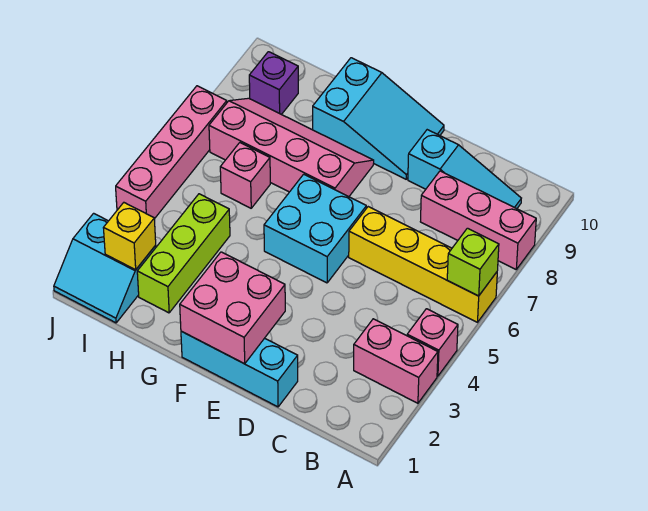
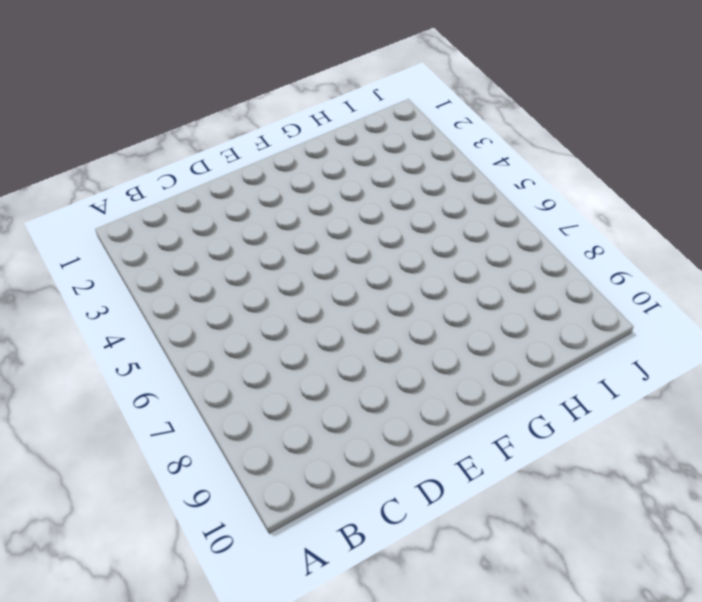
none -> pink 1x2 brick [354,319,438,403]
none -> pink 1x1 brick [407,309,458,376]
none -> yellow 1x4 brick [349,207,497,322]

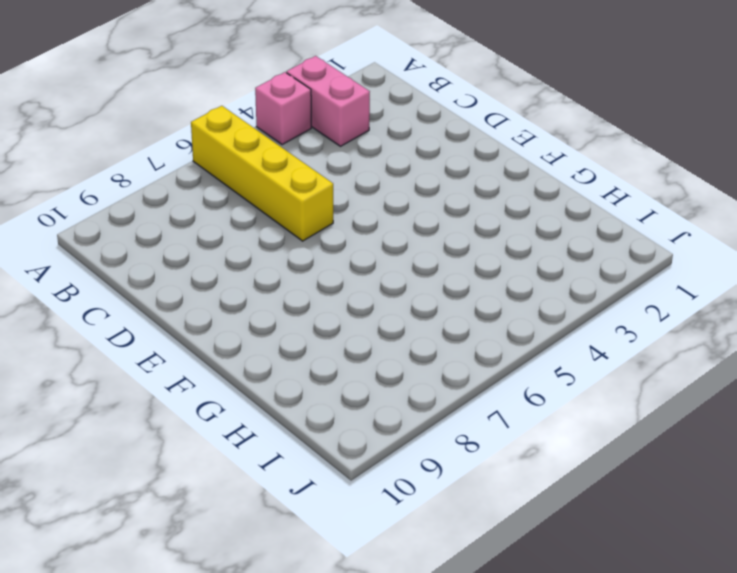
none -> pink 1x3 brick [420,171,536,269]
none -> cyan 1x3 slope [408,130,521,209]
none -> cyan 1x3 brick [181,331,298,407]

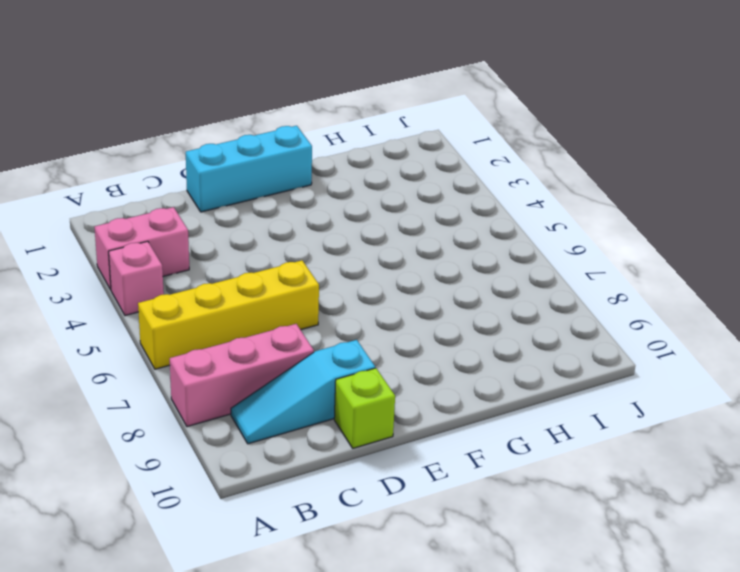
lime 1x1 brick [334,368,395,448] -> lime 1x1 brick moved to [447,228,499,296]
none -> cyan 2x2 brick [264,174,366,283]
none -> cyan 2x3 slope [313,58,444,179]
none -> pink 2x4 slope [209,98,374,197]

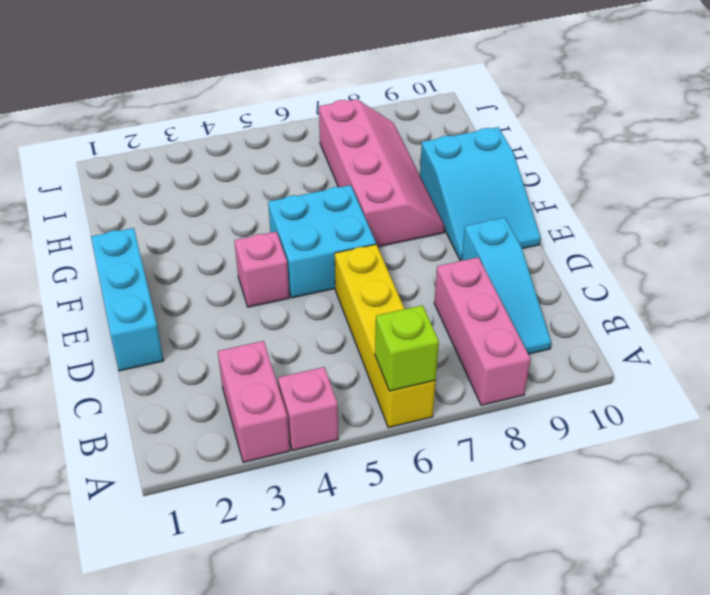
pink 1x1 brick [234,232,289,307] -> pink 1x1 brick moved to [220,143,270,208]
none -> lime 1x3 brick [137,194,230,313]
none -> cyan 2x2 slope [54,213,156,323]
none -> purple 1x1 brick [249,52,298,115]

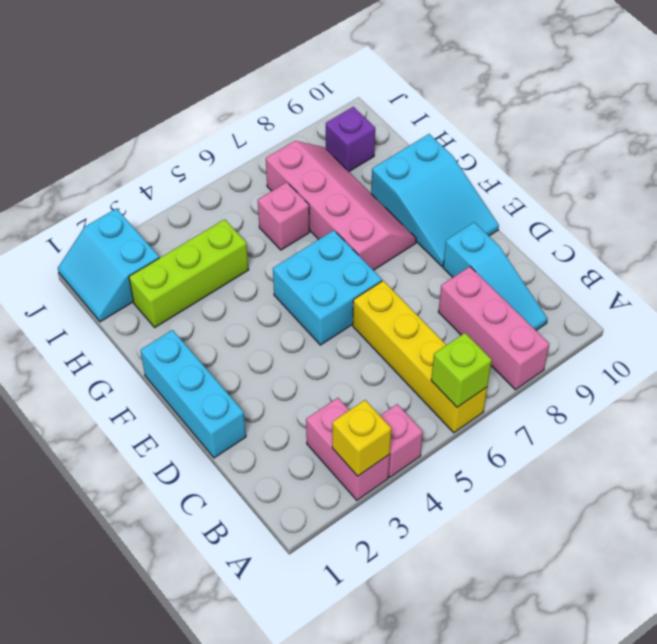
yellow 1x1 brick [332,400,392,476] -> yellow 1x1 brick moved to [104,203,156,270]
none -> pink 1x4 brick [116,86,227,219]
none -> pink 2x2 brick [180,252,285,364]

